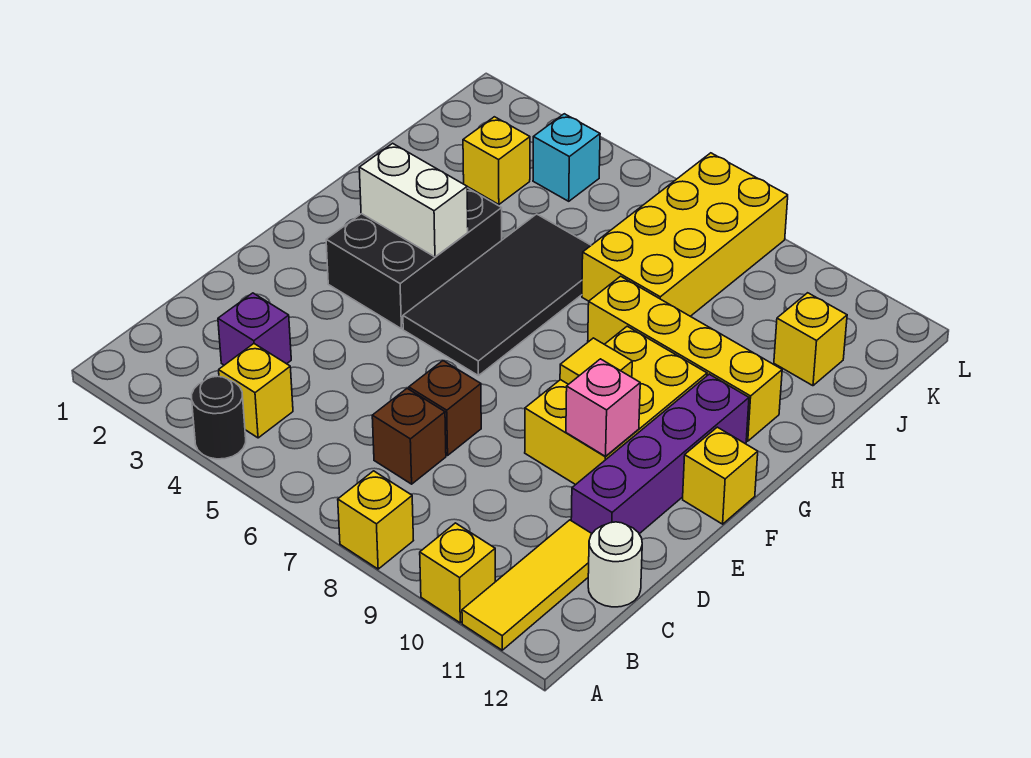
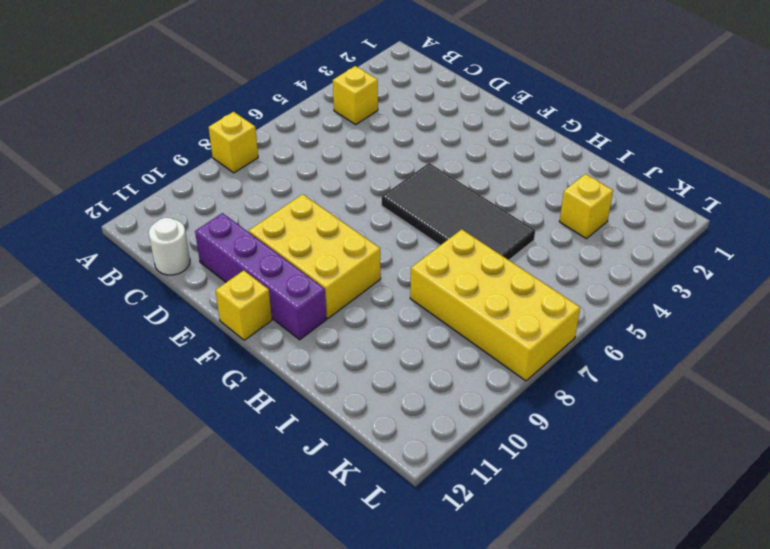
none -> black 1x1 round brick [192,376,246,459]
none -> yellow 1x1 brick [420,523,495,623]
none -> yellow 1x3 tile [462,520,592,650]

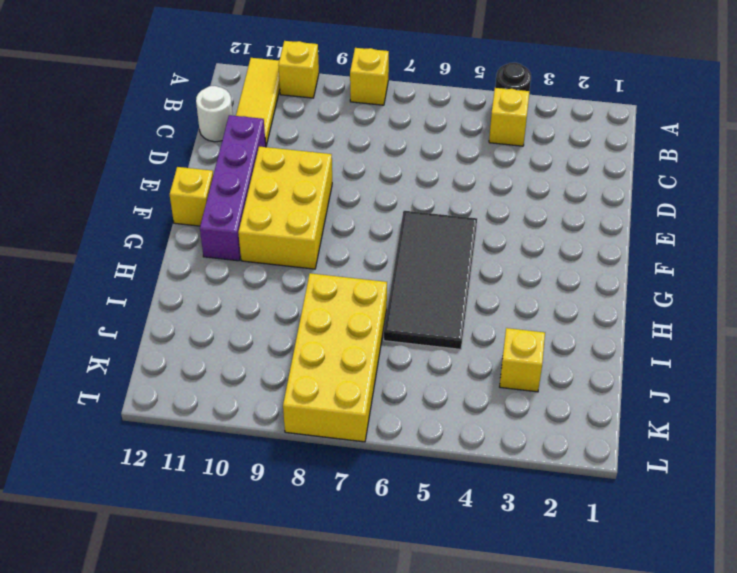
none -> purple 1x1 brick [218,293,291,365]
none -> brown 1x1 brick [372,389,446,484]
none -> brown 1x1 brick [409,361,481,455]

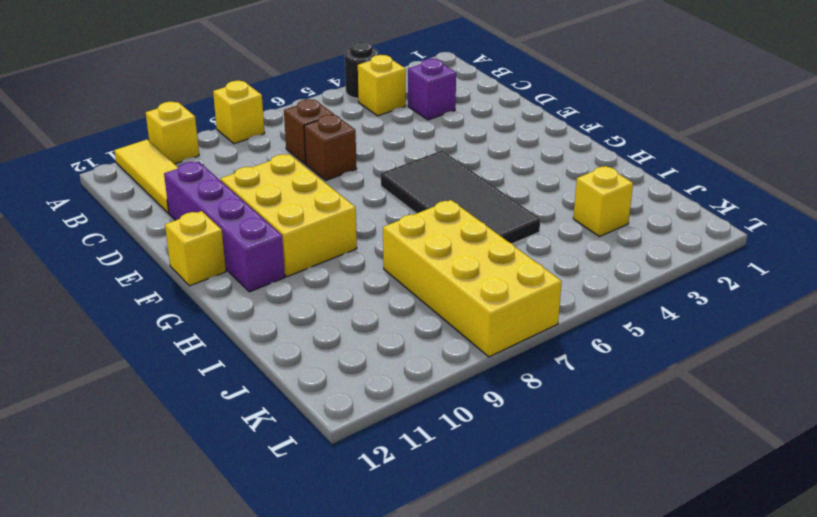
none -> white 1x1 round brick [588,522,642,607]
none -> black 2x3 brick [326,188,502,329]
none -> yellow 1x4 brick [588,276,782,441]

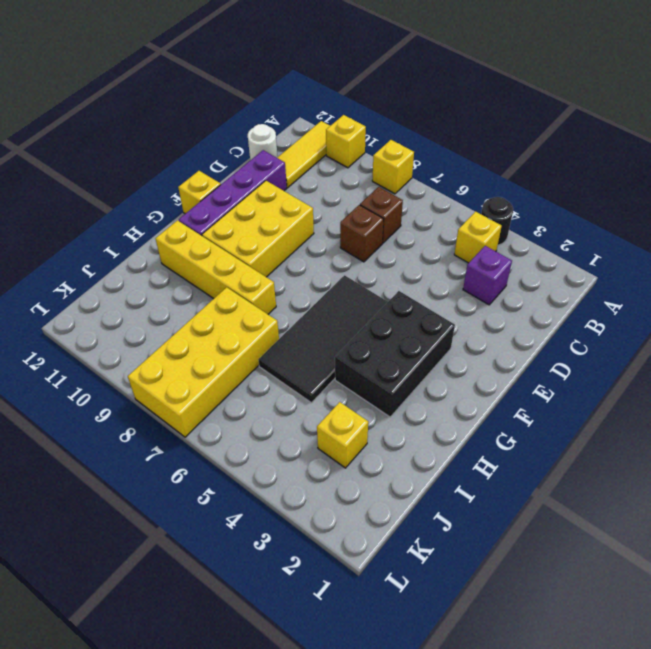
none -> yellow 1x1 brick [774,293,847,386]
none -> cyan 1x1 brick [533,114,600,201]
none -> pink 1x1 brick [566,359,640,456]

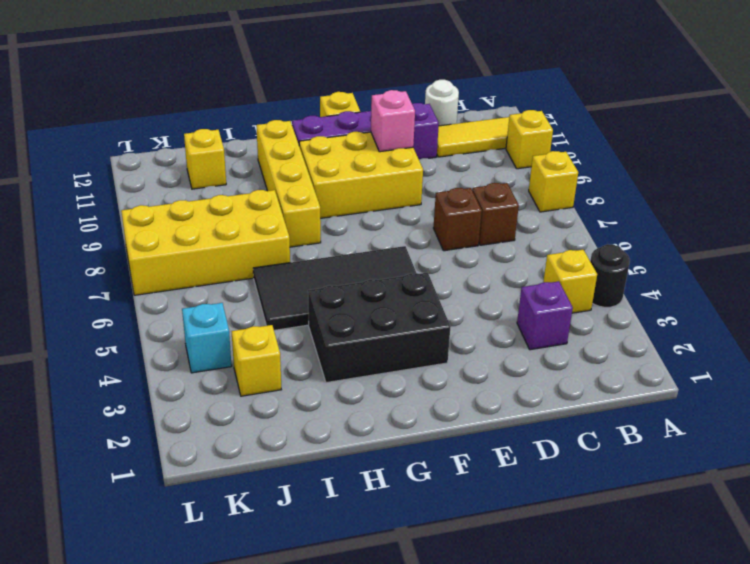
none -> yellow 1x1 tile [560,338,632,384]
none -> white 1x2 brick [359,143,468,257]

